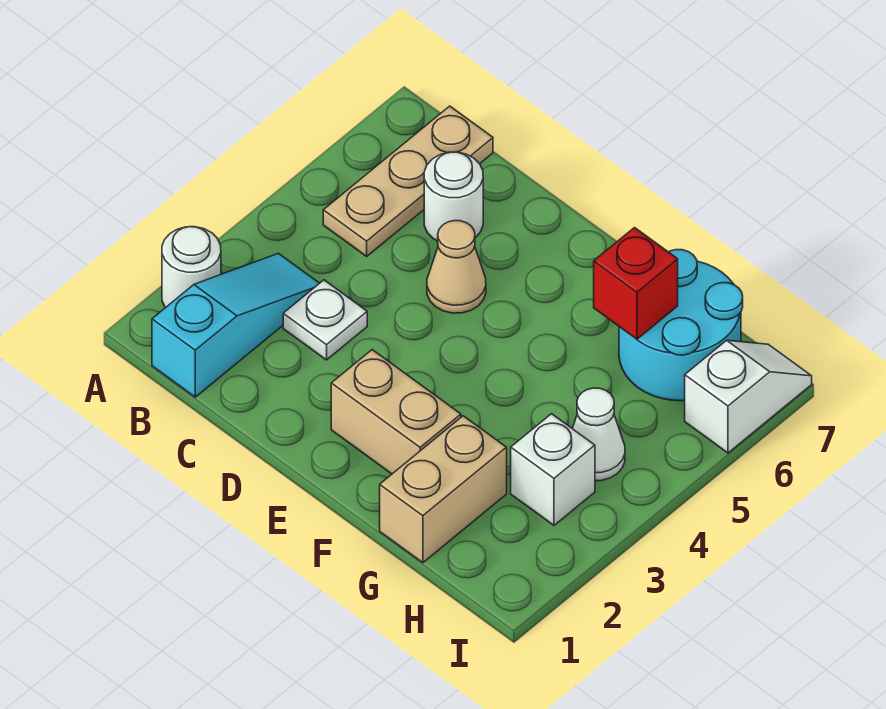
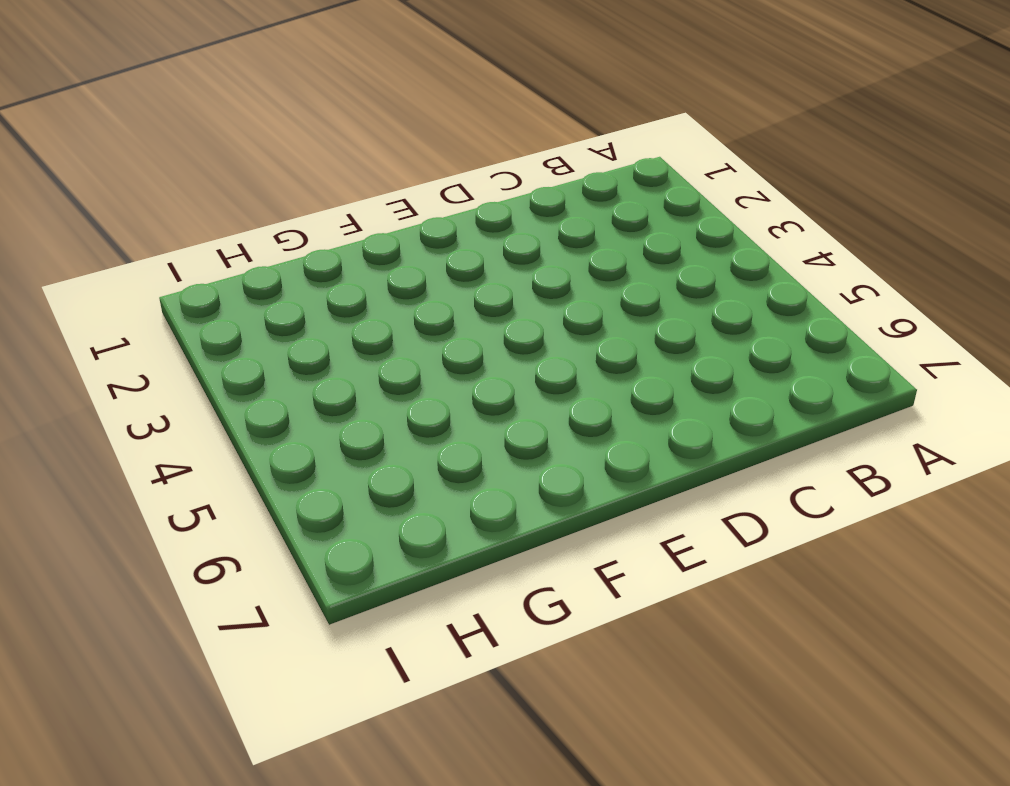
none -> white 1x1 round brick [162,227,221,308]
none -> cyan 1x3 slope [152,253,319,397]
none -> tan 1x3 plate [323,106,493,256]

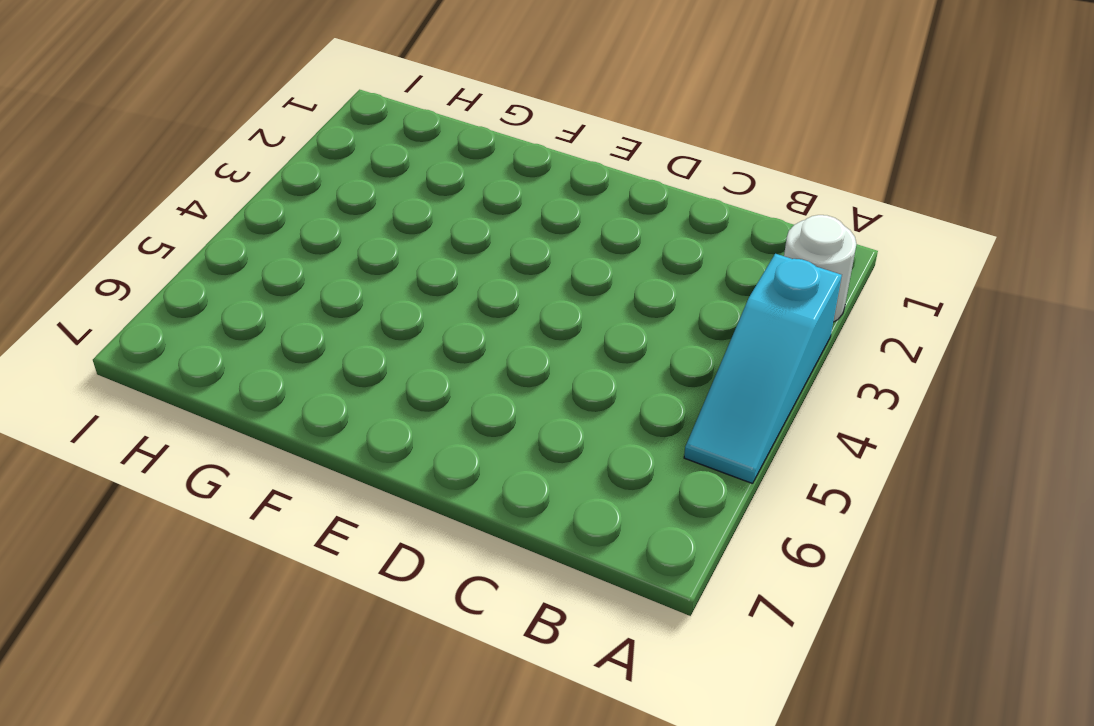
cyan 1x3 slope [684,254,842,484] -> cyan 1x3 slope moved to [152,253,319,397]
none -> tan 1x3 plate [323,106,493,256]
none -> white 1x1 plate [283,280,367,360]
none -> white 1x1 round brick [424,152,483,241]

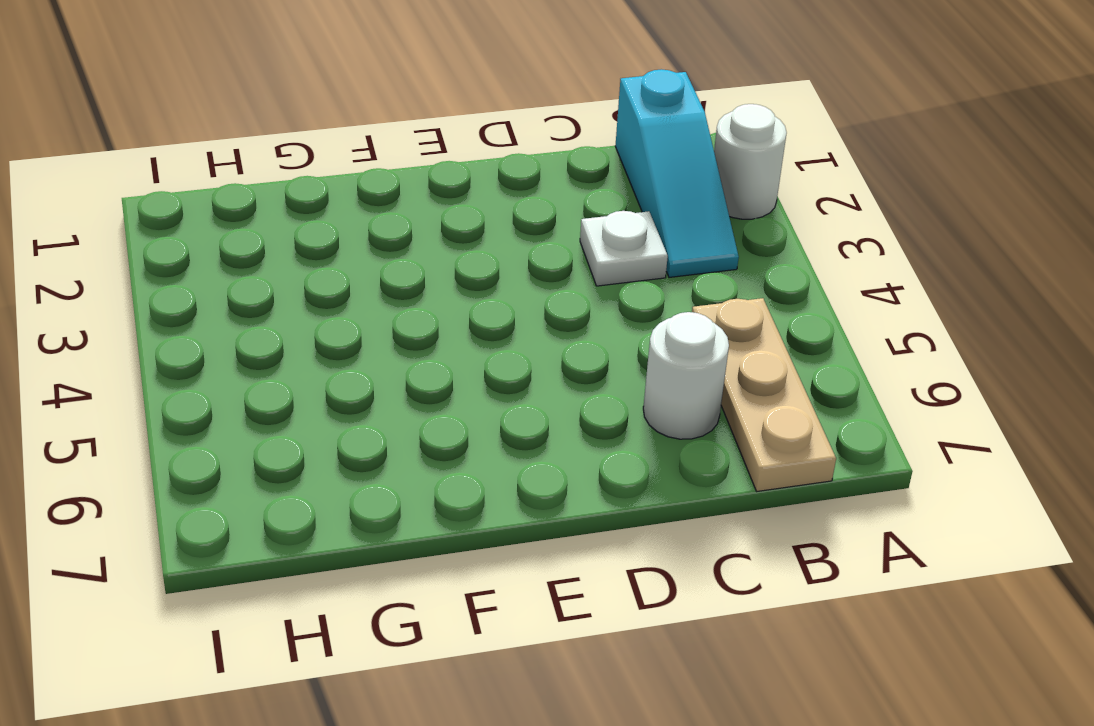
none -> tan 1x1 cone [427,221,486,313]
none -> tan 1x2 brick [331,350,461,474]
none -> tan 1x2 brick [380,416,507,563]

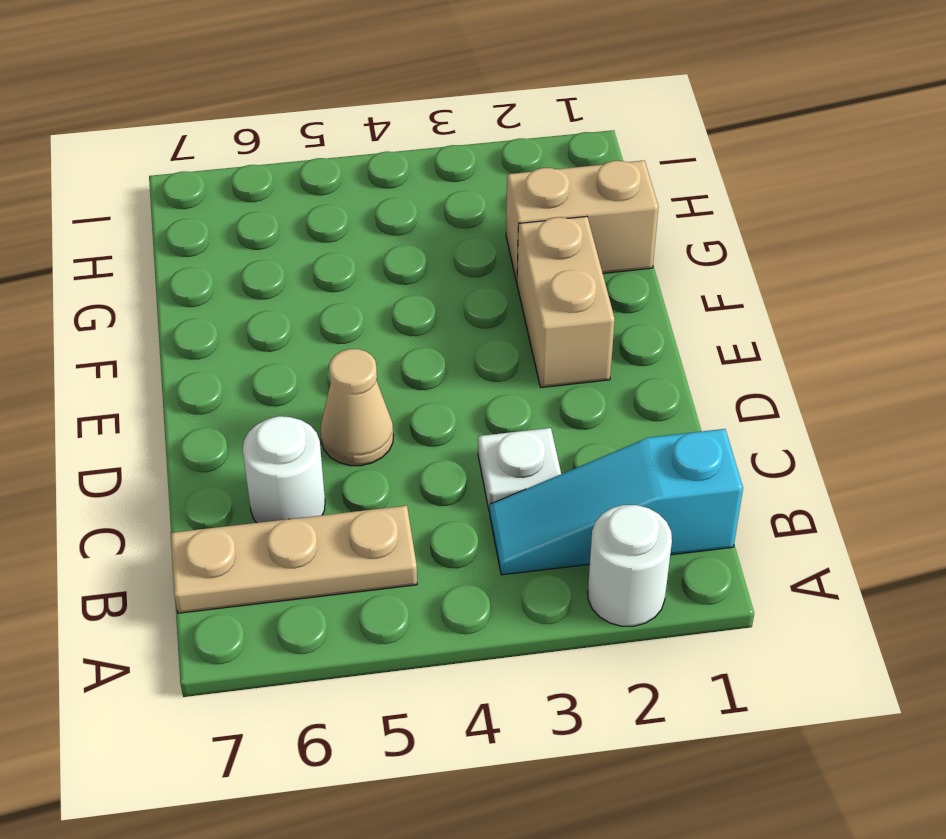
none -> cyan 2x2 round brick [619,249,743,401]
none -> white 1x1 brick [511,414,595,525]
none -> white 1x1 cone [572,388,625,481]

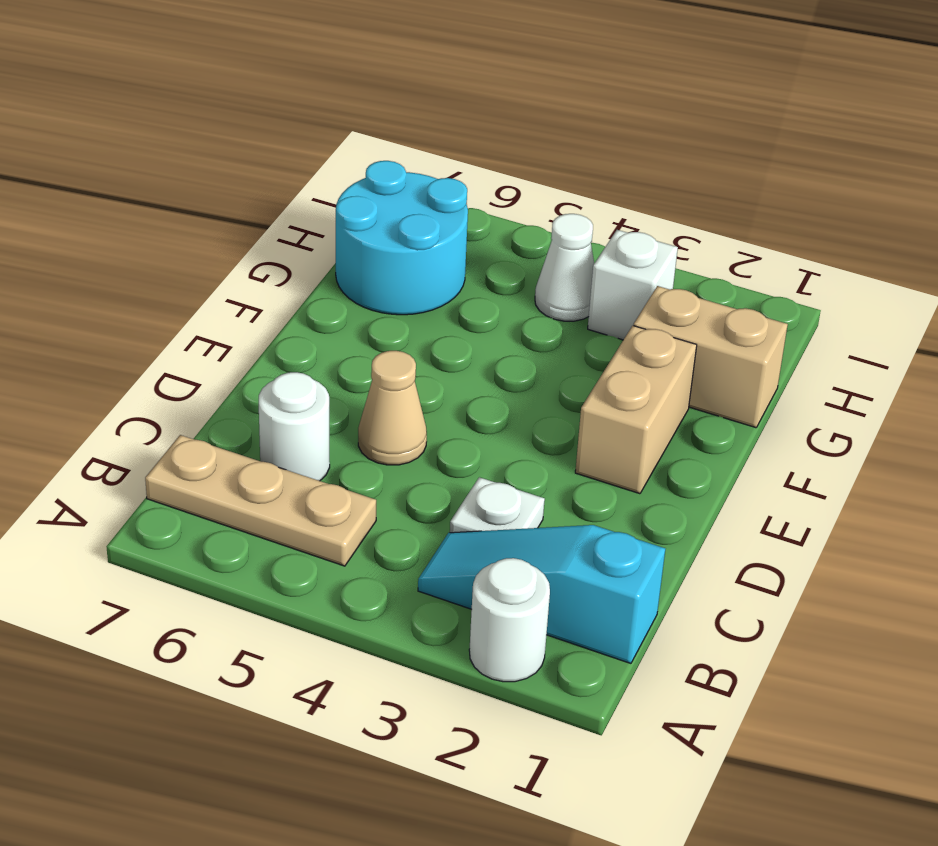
none -> white 1x2 slope [685,340,812,453]
none -> red 1x1 brick [594,228,678,339]

